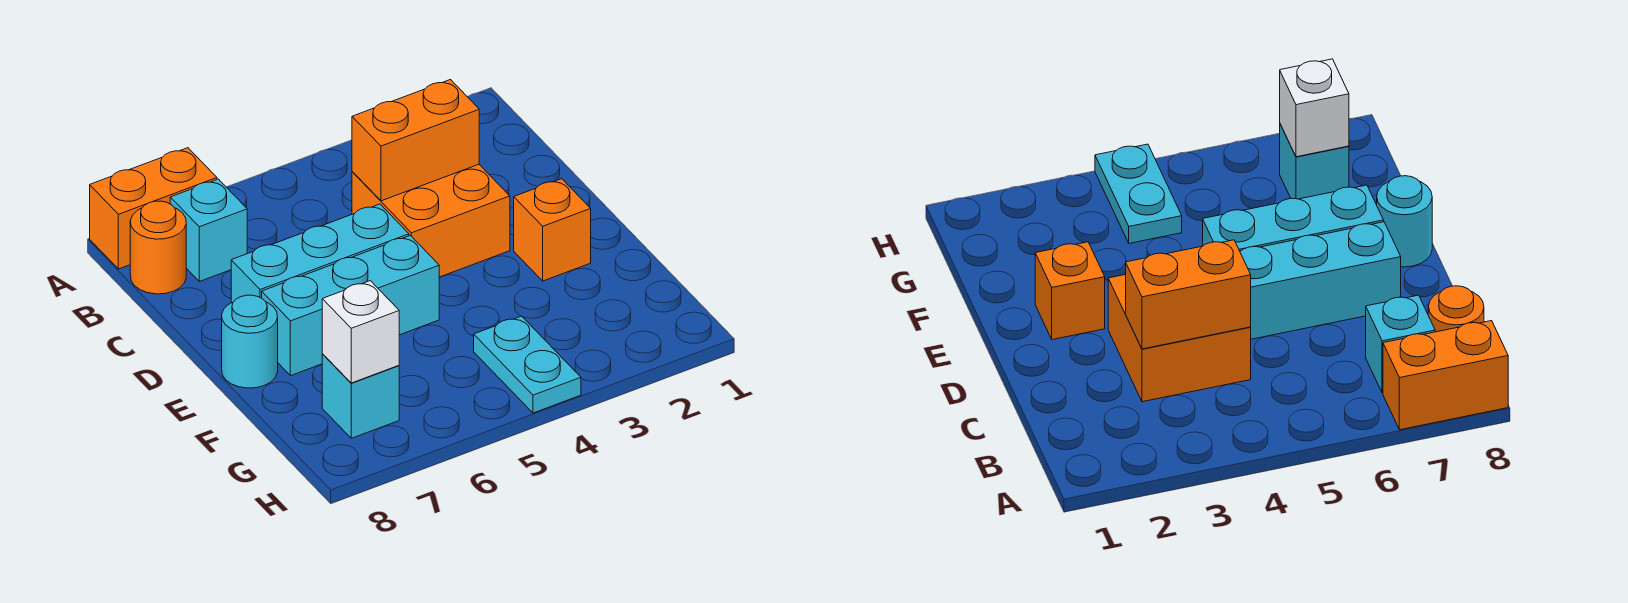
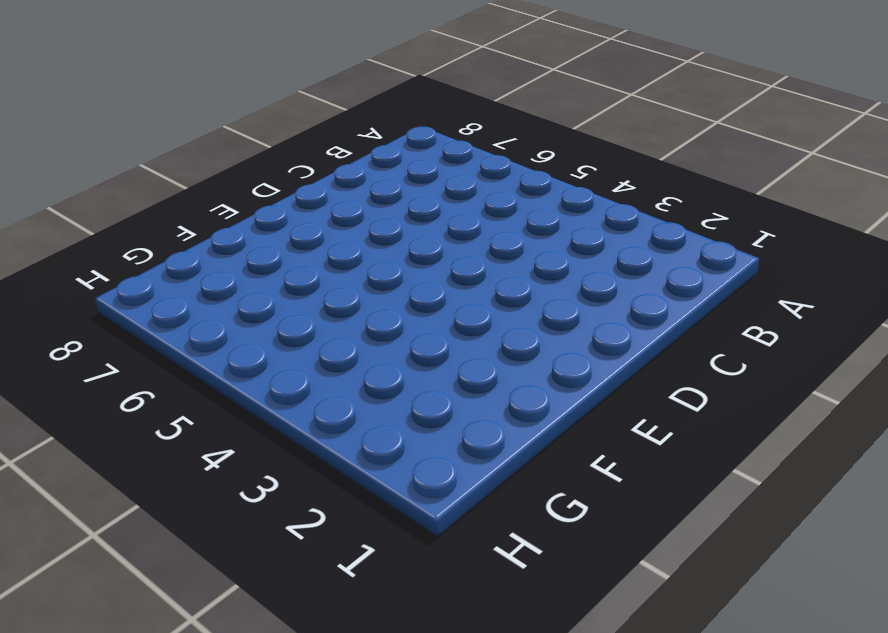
none -> orange 1x2 brick [90,148,217,269]
none -> cyan 1x1 brick [170,179,247,281]
none -> orange 1x1 round brick [130,201,186,294]

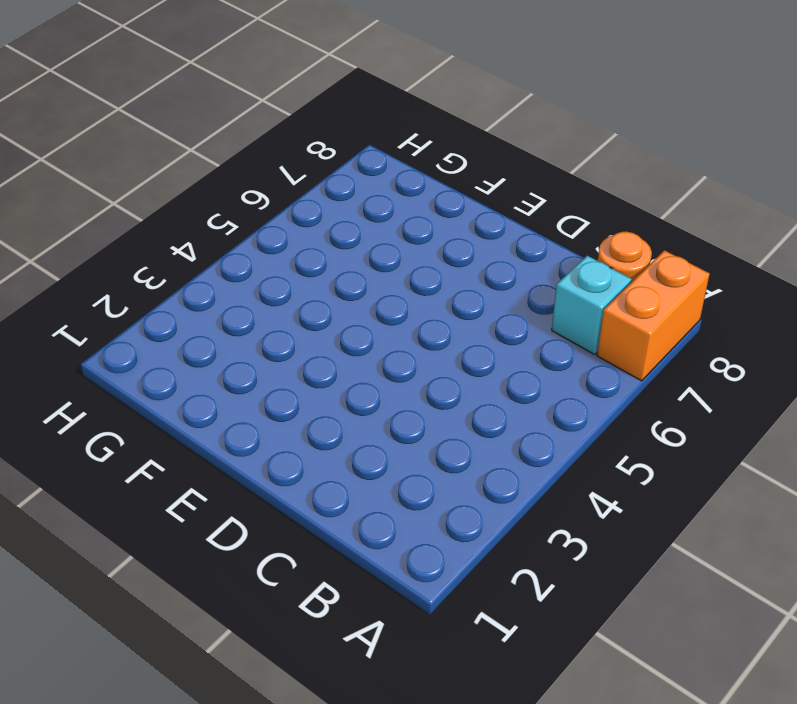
none -> orange 2x2 brick [352,164,510,277]
none -> cyan 1x3 brick [231,204,409,303]
none -> orange 1x1 brick [514,179,591,281]

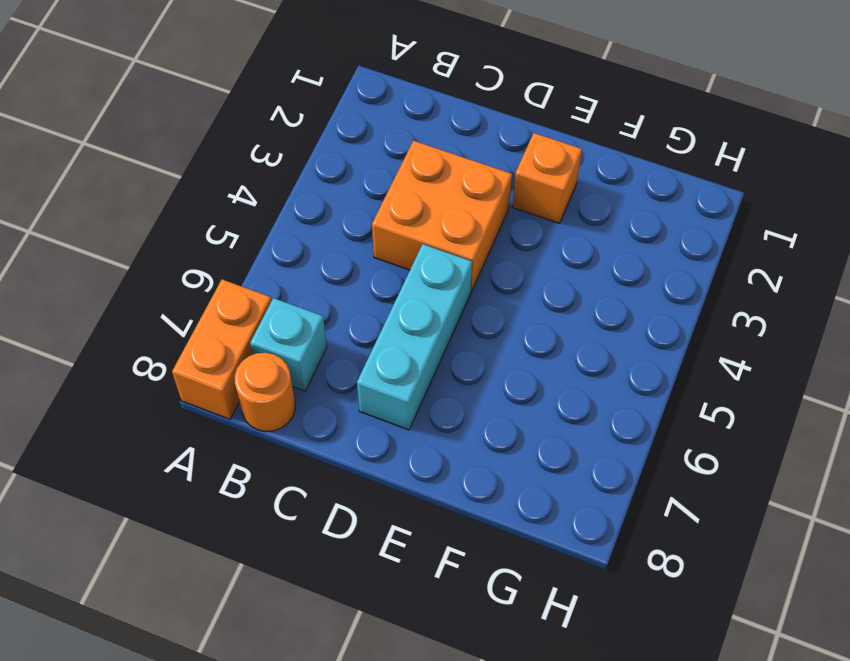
none -> cyan 1x3 brick [262,235,439,376]
none -> cyan 1x1 round brick [222,295,278,388]
none -> cyan 1x2 plate [474,316,581,413]

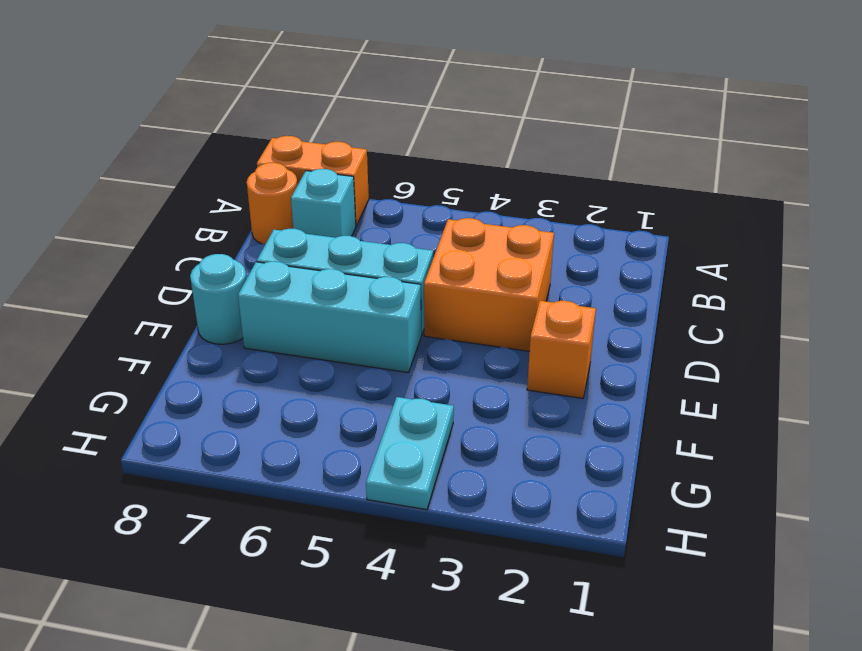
none -> cyan 1x1 brick [322,354,399,438]
none -> orange 1x2 brick [352,80,479,201]
none -> white 1x1 brick [322,281,399,383]

